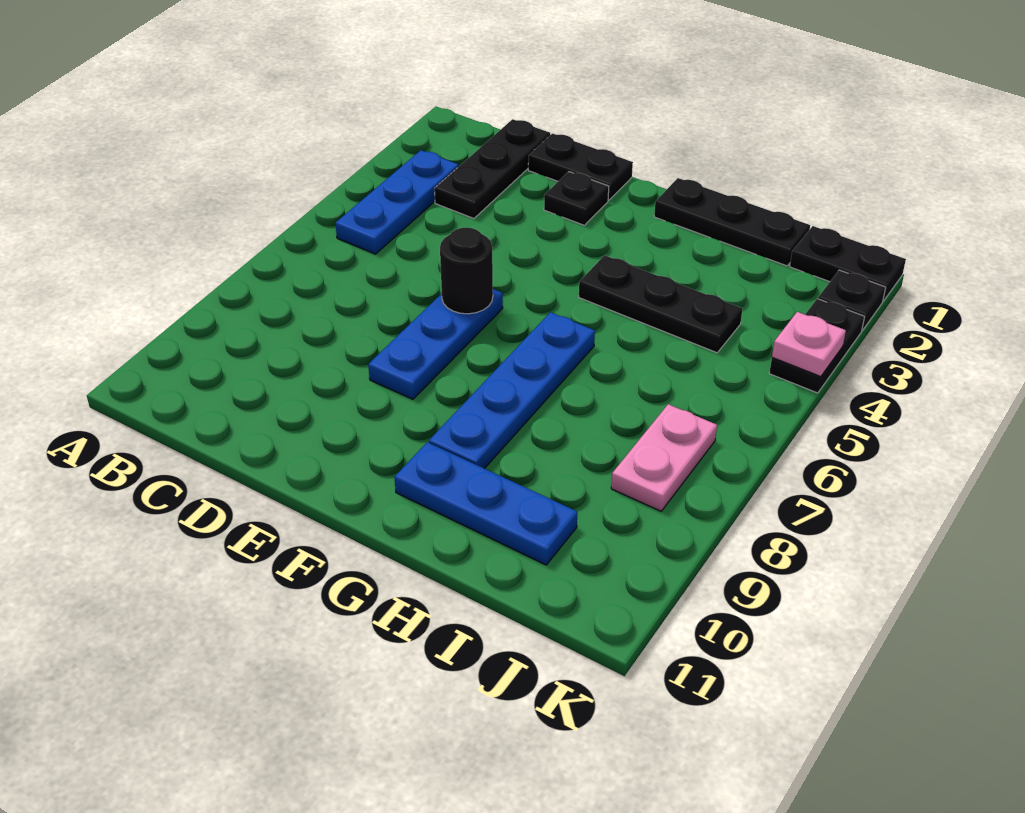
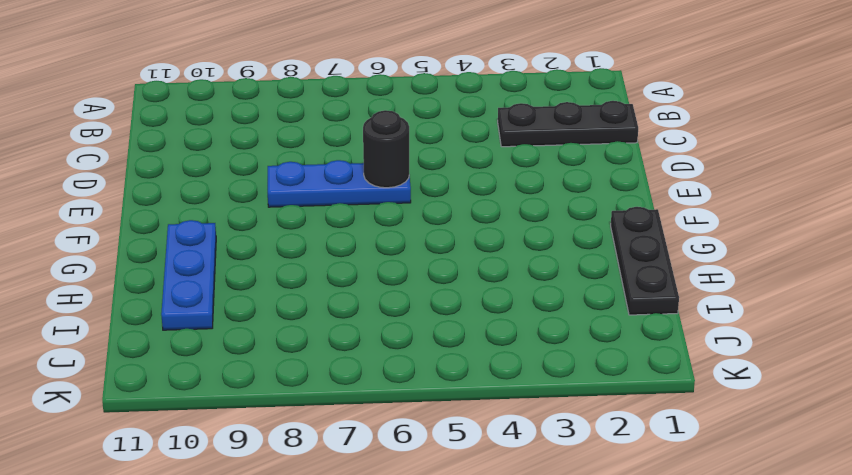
none -> blue 1x3 plate [335,150,459,254]
none -> black 1x2 plate [528,134,633,200]
none -> black 1x1 plate [544,172,609,225]

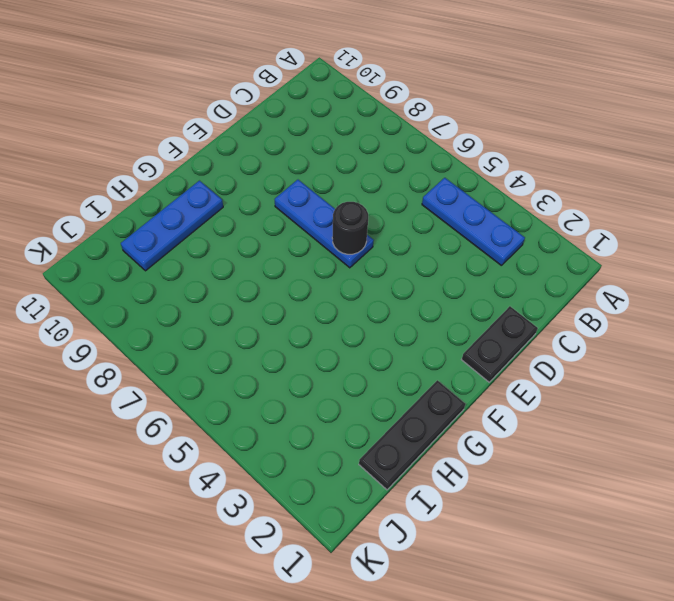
none -> black 1x3 plate [435,119,550,219]
none -> black 1x1 plate [544,172,609,225]
none -> black 1x3 plate [579,255,742,353]

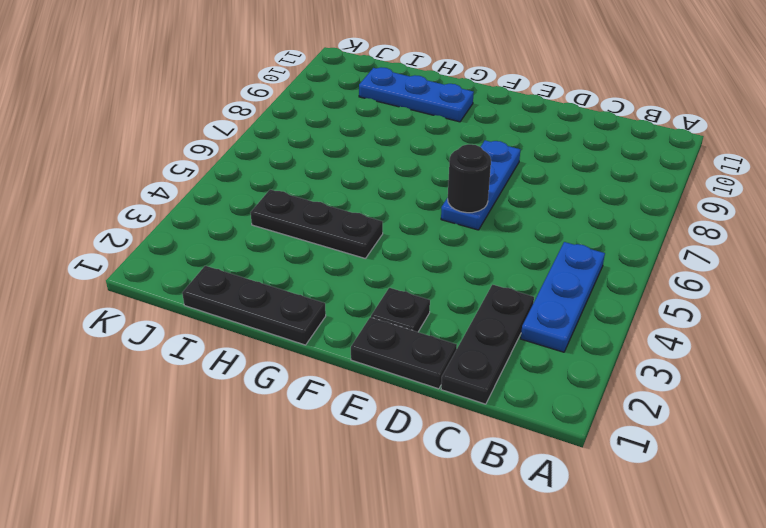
none -> blue 1x4 plate [429,312,595,469]
none -> black 1x2 plate [790,226,906,301]
none -> pink 1x2 plate [611,404,717,511]

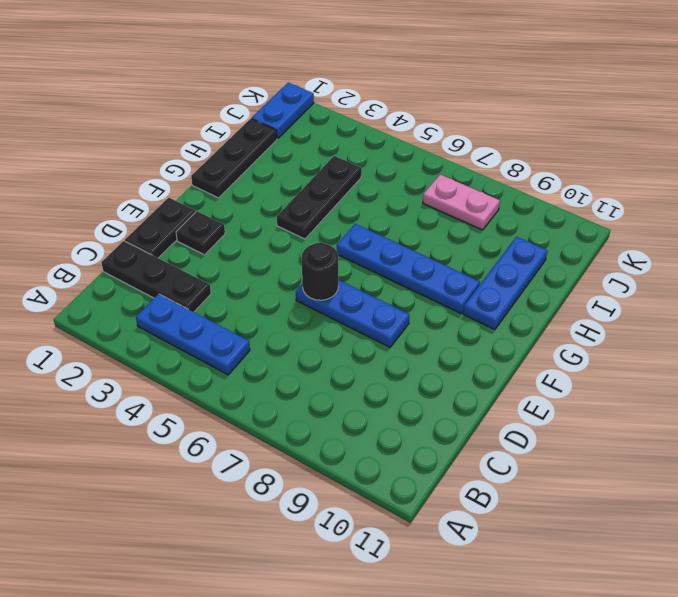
blue 1x2 plate [252,83,314,139] -> black 1x2 plate [790,226,906,301]
none -> black 1x1 plate [818,270,886,330]
none -> black 1x2 plate [769,299,865,393]
none -> pink 1x1 plate [772,312,846,377]

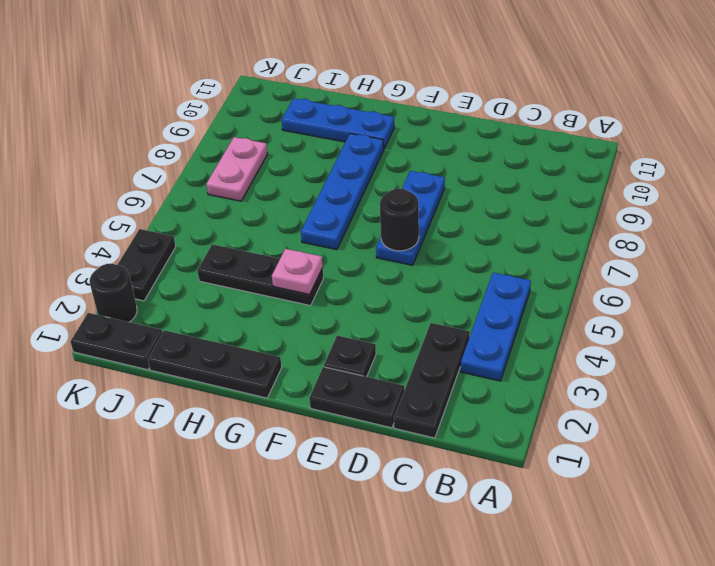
pink 1x1 plate [272,249,323,294] -> pink 1x1 plate moved to [772,312,846,377]
black 1x1 round brick [90,264,137,322] -> black 1x1 plate [818,270,886,330]

